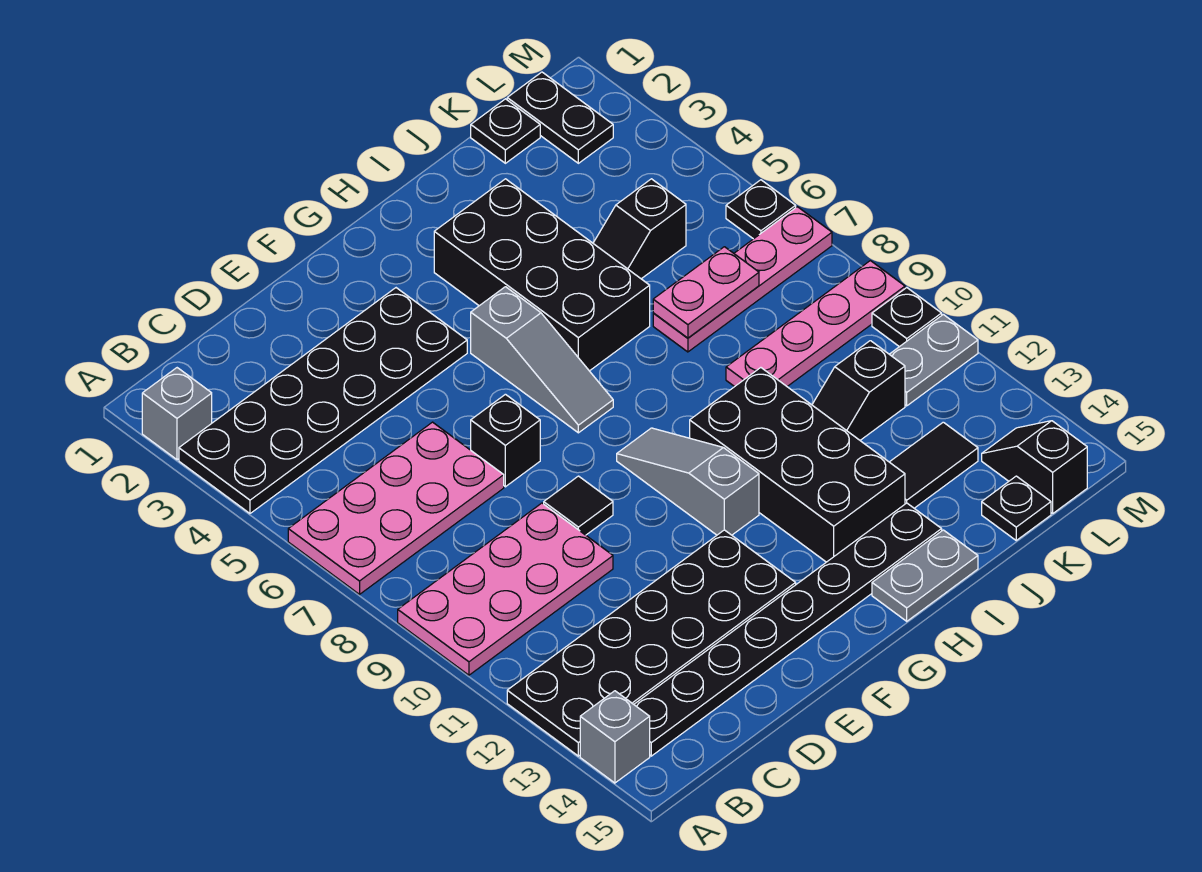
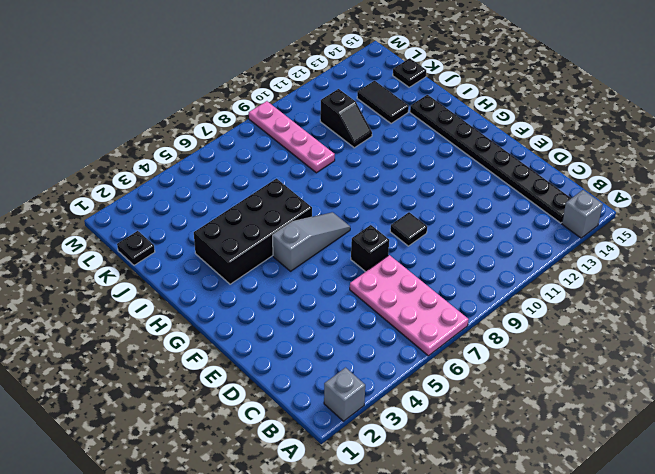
none -> black 2x6 plate [179,288,467,513]
none -> pink 2x4 plate [398,503,613,675]
none -> black 2x6 plate [507,530,796,756]

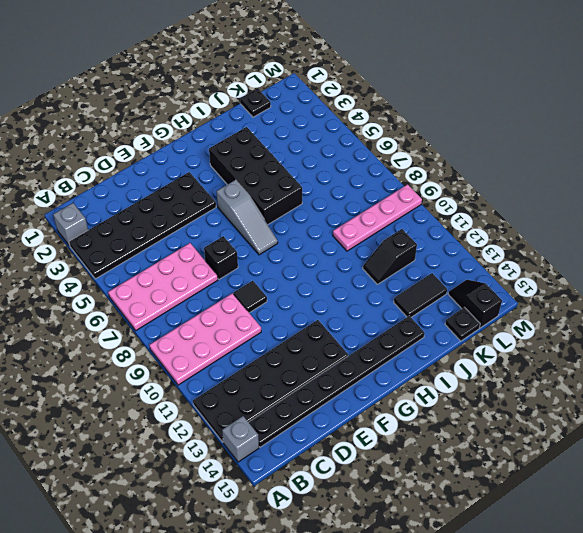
none -> grey 1x3 slope [617,428,759,535]
none -> black 2x4 brick [690,368,905,562]
none -> grey 1x2 plate [872,530,978,621]

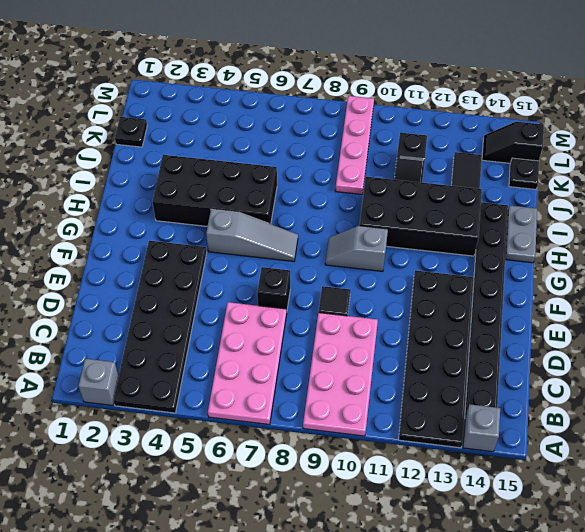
grey 1x2 slope [325,226,388,271] -> grey 1x3 slope [617,428,759,535]
none -> black 1x2 slope [593,179,686,279]
none -> pink 1x4 plate [653,207,832,352]
none -> black 1x2 plate [507,72,613,163]

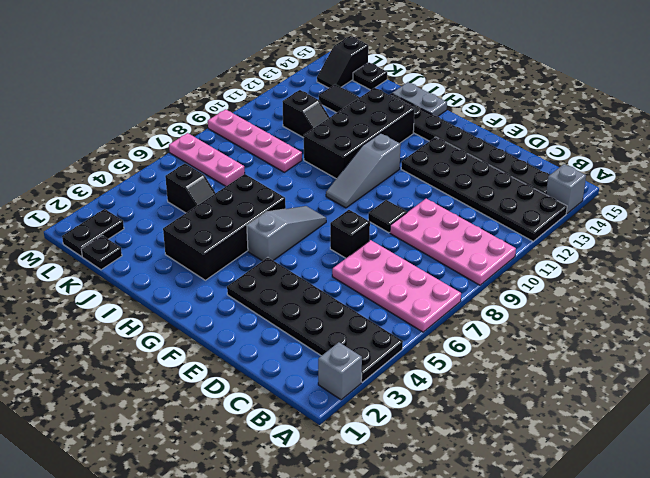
pink 1x3 plate [169,133,245,186] -> pink 1x4 plate [653,207,832,352]
none -> grey 1x2 plate [889,314,978,406]
none -> black 1x1 plate [726,180,796,239]
none -> black 1x1 plate [872,288,942,347]

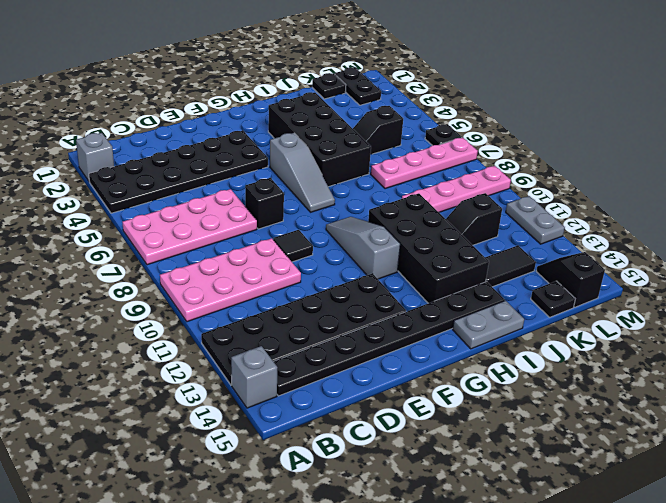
grey 1x2 plate [506,196,565,244] -> grey 1x2 plate turned to [889,314,978,406]
none -> black 1x1 plate [872,288,942,347]
none -> pink 1x2 plate [653,247,759,338]

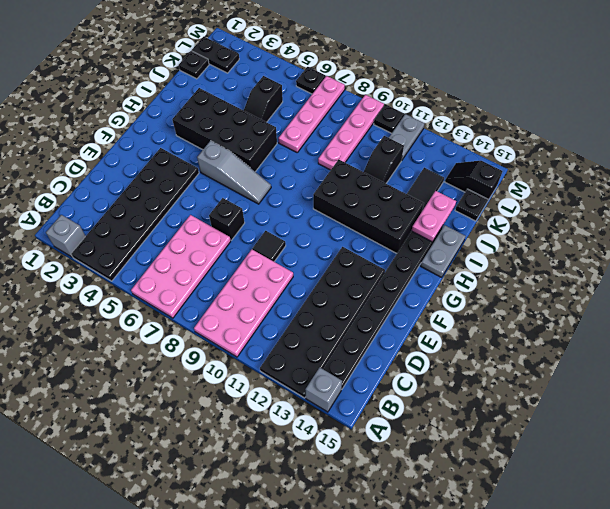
pink 1x2 plate [412,191,456,242] -> pink 1x2 plate moved to [653,247,759,338]
none -> grey 1x3 slope [617,428,759,535]

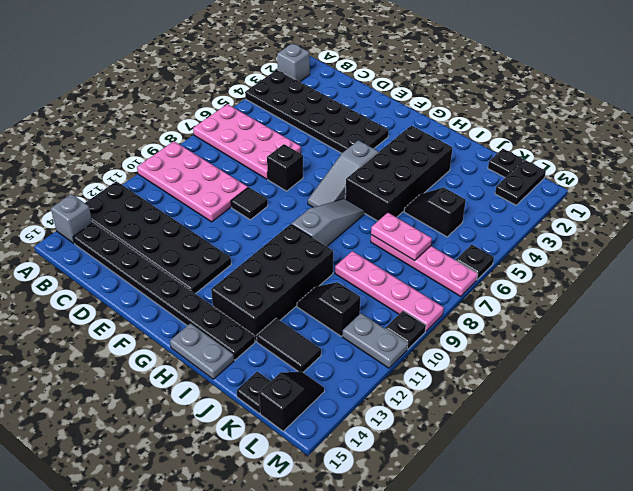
grey 1x3 slope [292,199,365,246] -> grey 1x3 slope moved to [617,428,759,535]

